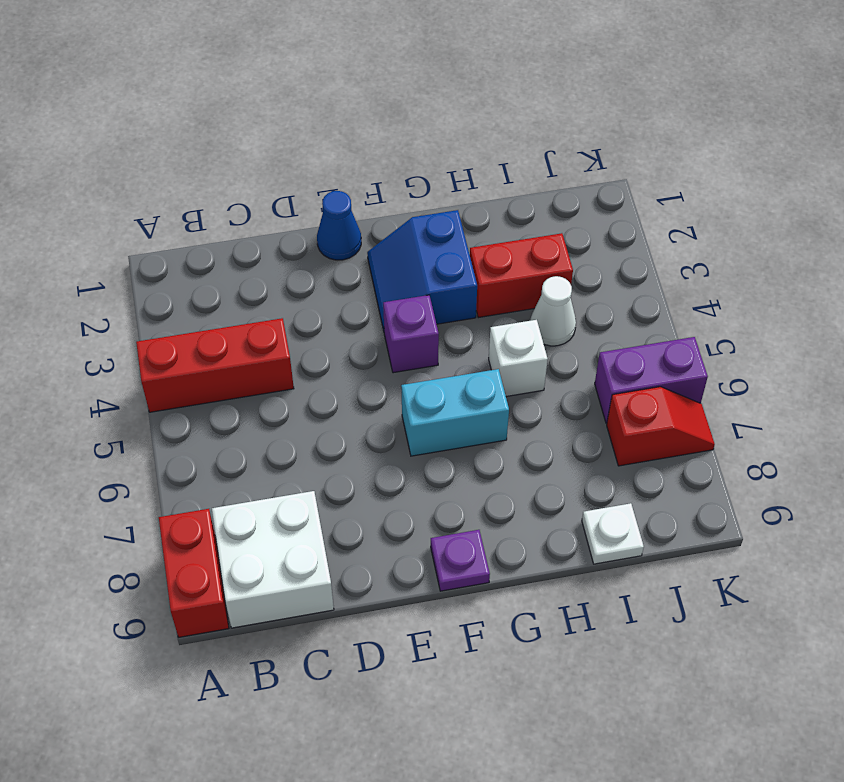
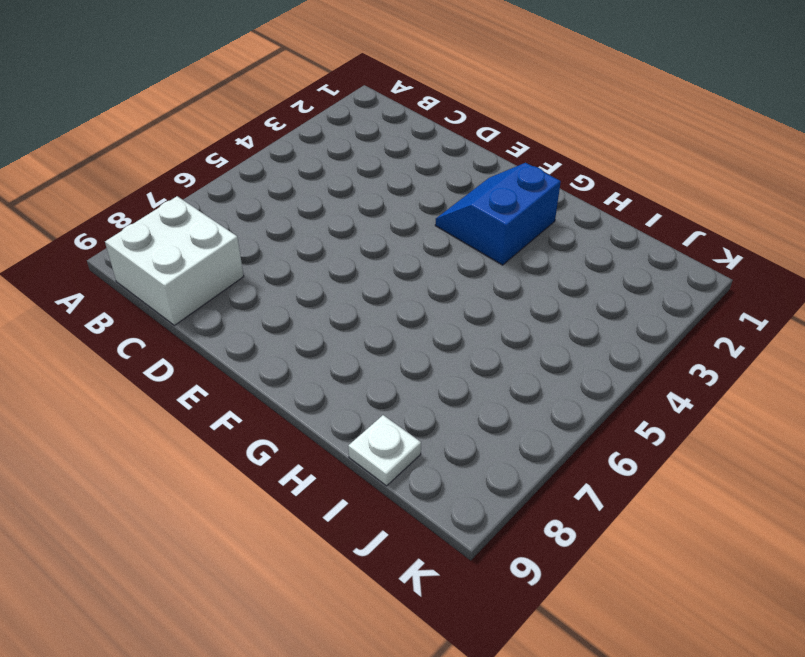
none -> red 1x3 brick [136,318,294,412]
none -> red 1x2 brick [159,509,229,637]
none -> blue 1x1 cone [317,191,361,260]

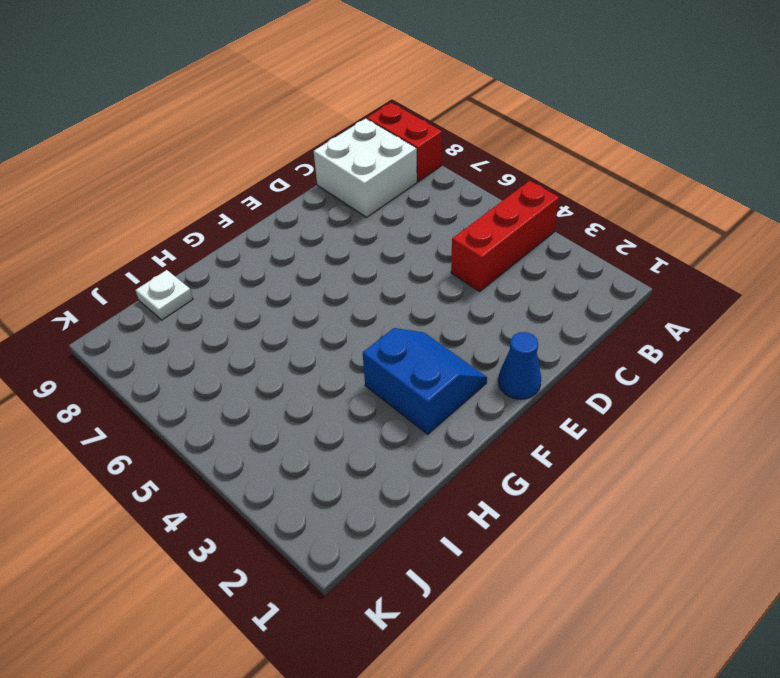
none -> purple 1x1 brick [383,295,439,373]
none -> cyan 1x2 brick [401,369,509,456]
none -> purple 1x1 plate [431,530,490,591]

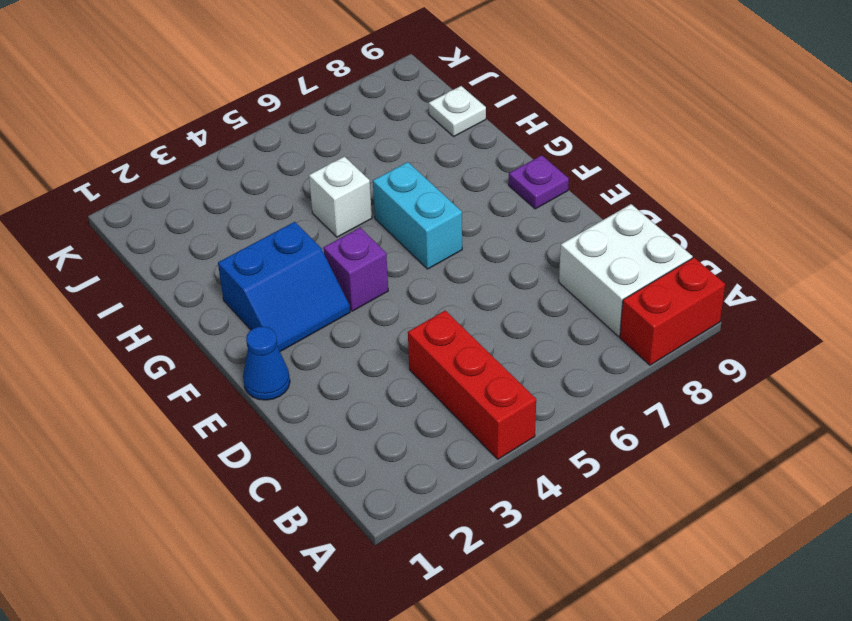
none -> red 1x2 brick [470,233,573,318]
none -> white 1x1 cone [530,276,576,346]
none -> purple 1x2 brick [595,337,708,423]

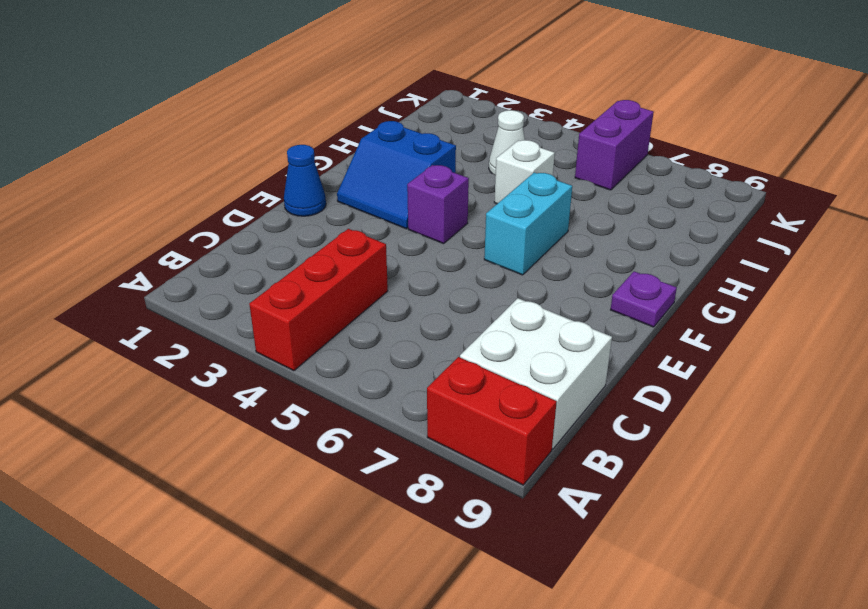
none -> red 1x2 brick [470,233,573,318]
none -> white 1x1 plate [582,503,644,564]
none -> red 1x2 slope [607,387,715,466]

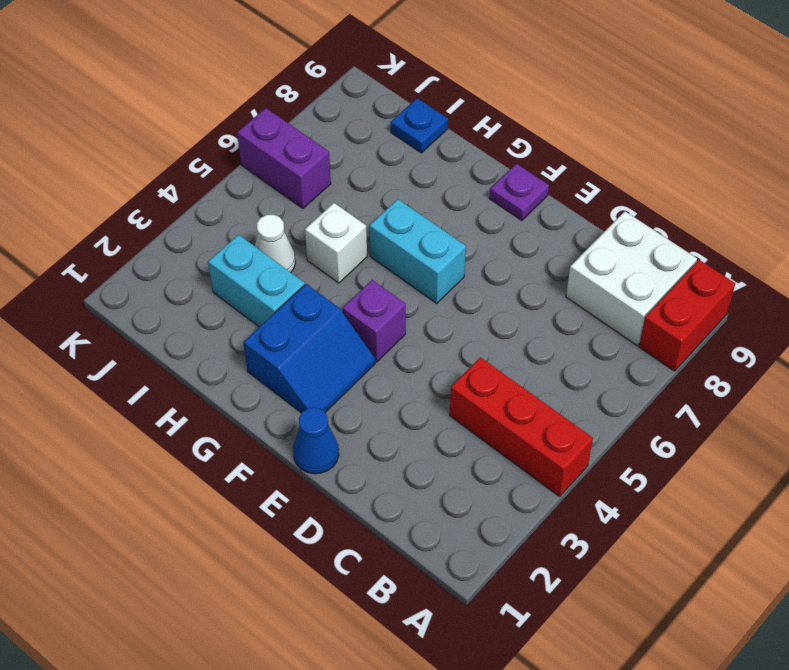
cyan 1x2 brick [208,235,305,327] -> red 1x2 brick [470,233,573,318]
blue 1x1 plate [391,98,448,153] -> white 1x1 plate [582,503,644,564]
none -> red 1x2 slope [607,387,715,466]

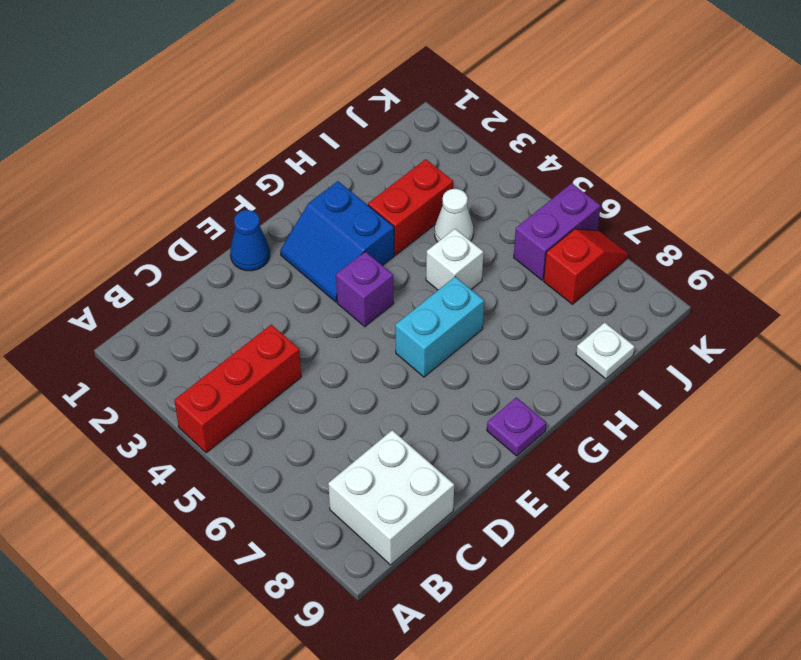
none -> red 1x2 brick [159,509,229,637]

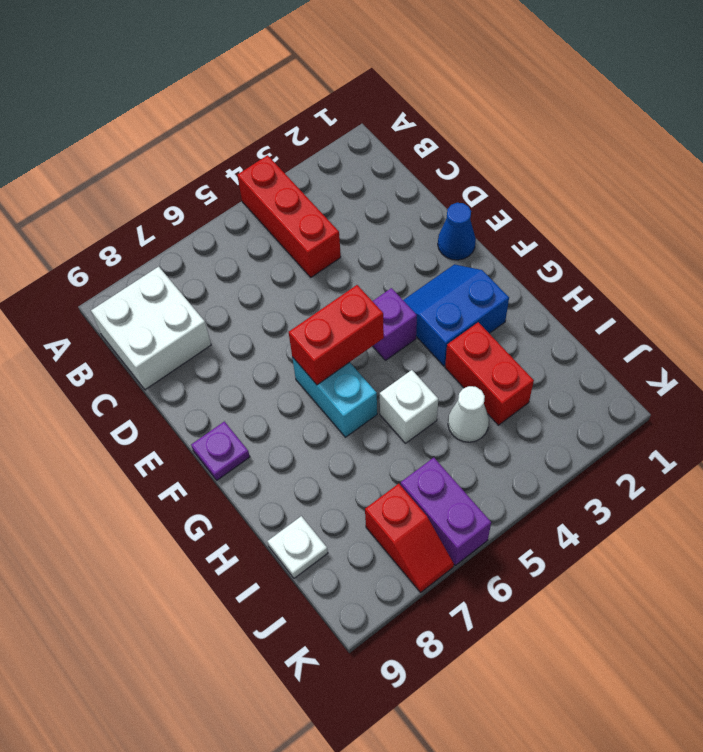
red 1x2 brick [289,285,384,385] -> red 1x2 brick moved to [159,509,229,637]

